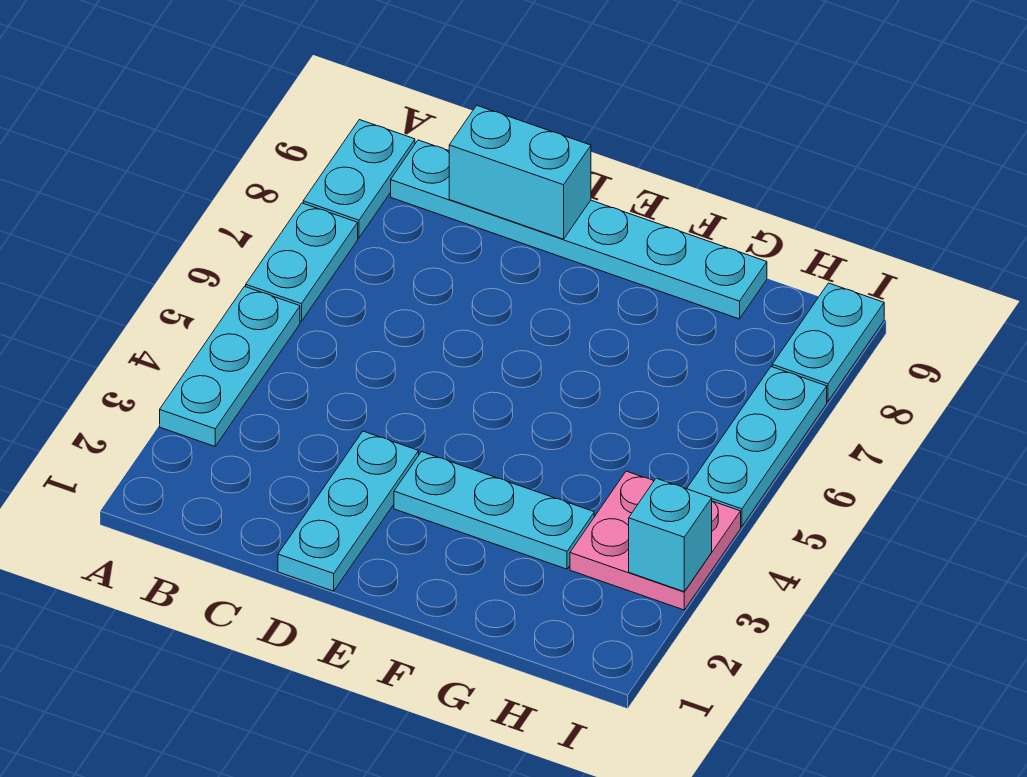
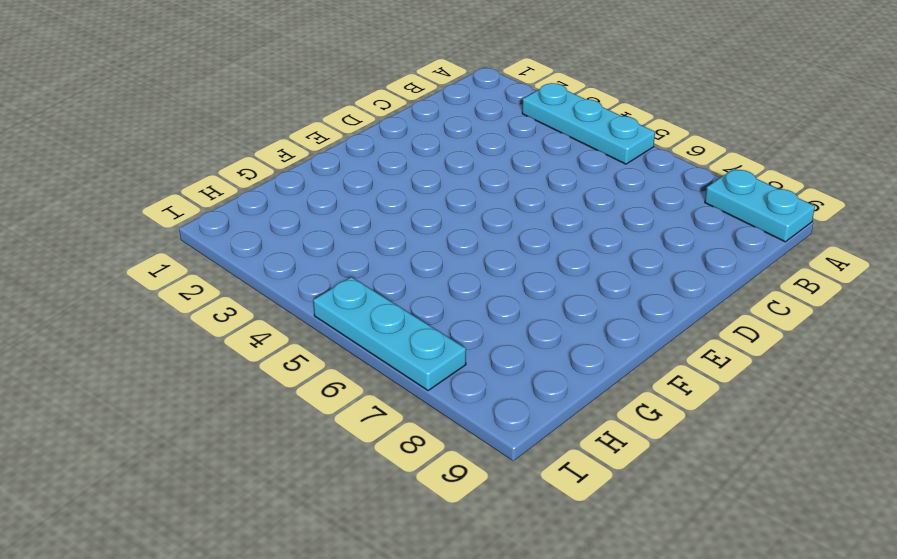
none -> cyan 1x2 plate [246,203,358,321]
none -> cyan 1x6 plate [391,140,767,319]

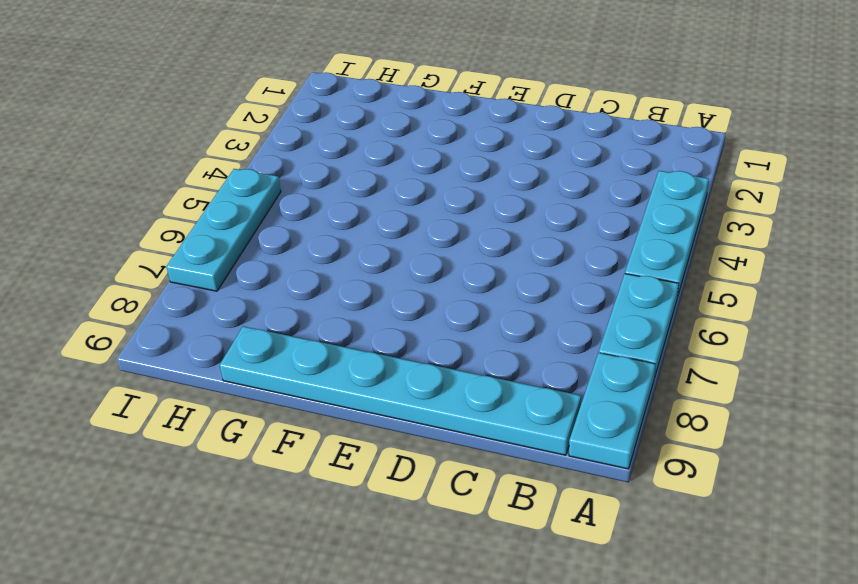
none -> cyan 1x3 plate [278,431,419,591]
none -> cyan 1x3 plate [394,452,594,569]

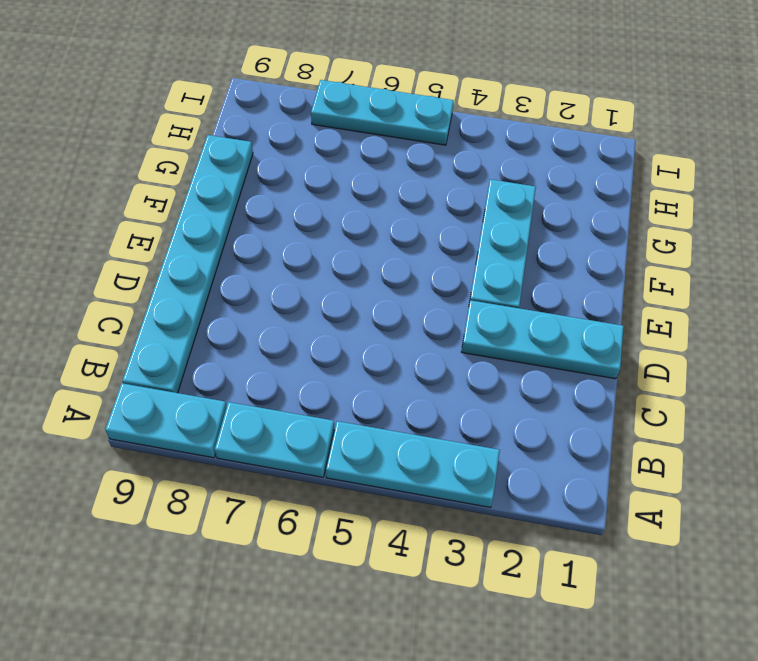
none -> pink 2x2 plate [570,471,741,610]
none -> cyan 1x2 plate [772,283,884,401]

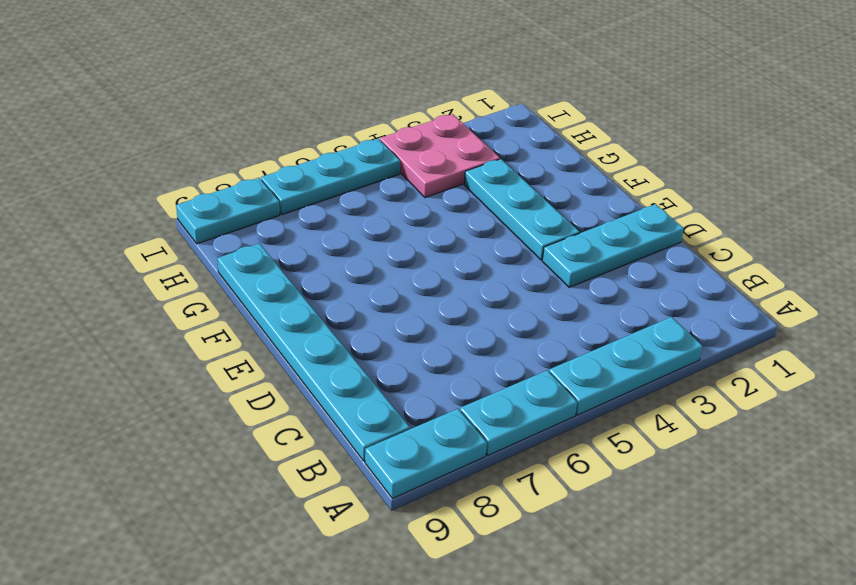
none -> cyan 1x2 brick [449,105,591,239]
none -> cyan 1x1 brick [629,478,712,592]

